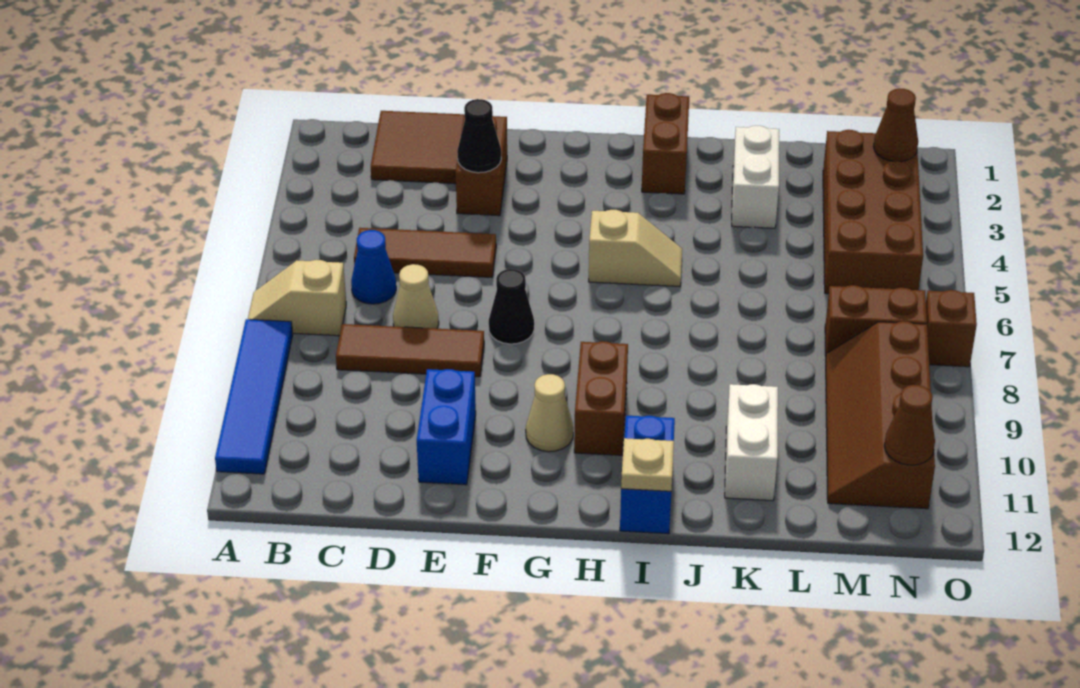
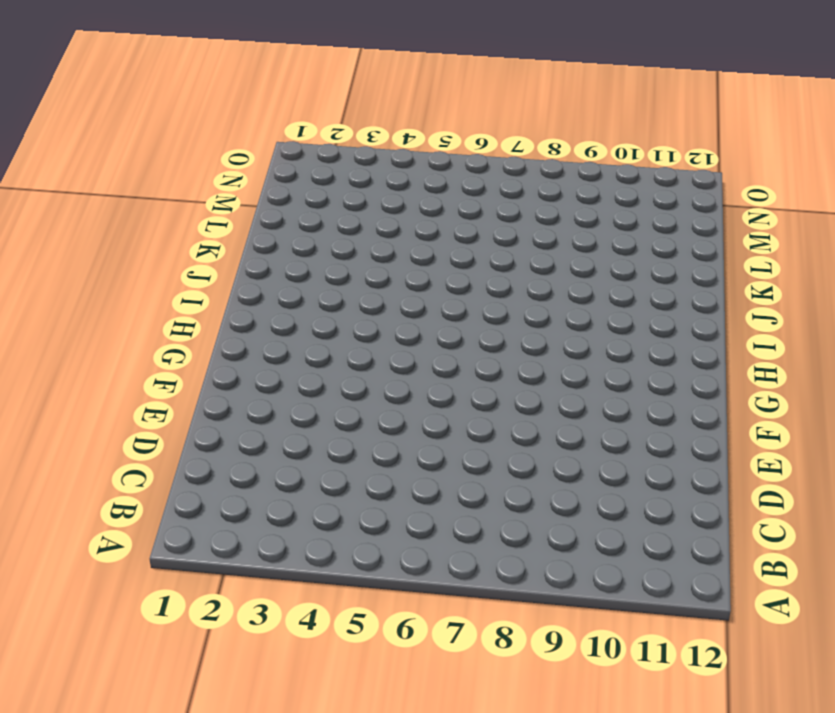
none -> tan 1x2 slope [248,260,346,336]
none -> blue 1x4 tile [215,319,293,474]
none -> brown 2x2 tile [371,111,465,184]

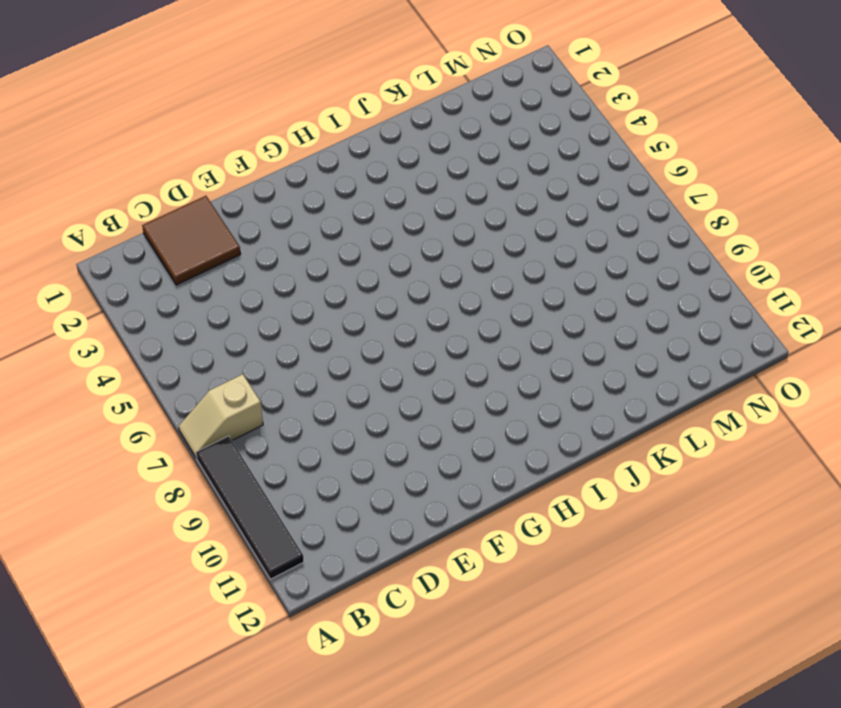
black 1x4 tile [196,436,304,579] -> blue 1x4 tile [215,319,293,474]
none -> brown 1x3 tile [354,228,496,277]
none -> blue 1x1 cone [351,230,396,304]
none -> brown 1x3 tile [336,324,484,377]

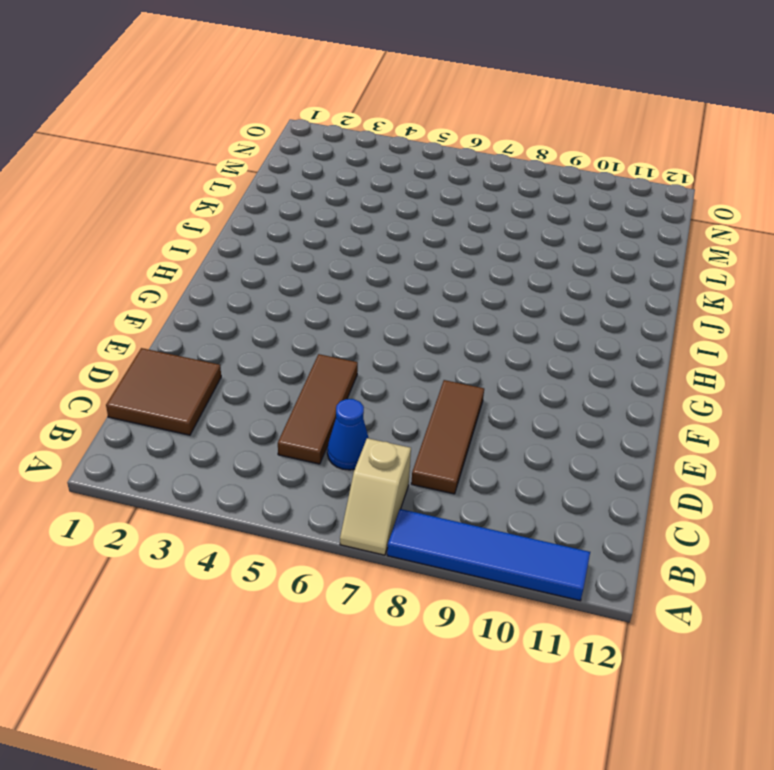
none -> tan 1x1 cone [393,264,439,329]
none -> brown 1x2 brick [456,115,507,216]
none -> blue 1x2 brick [417,369,476,485]

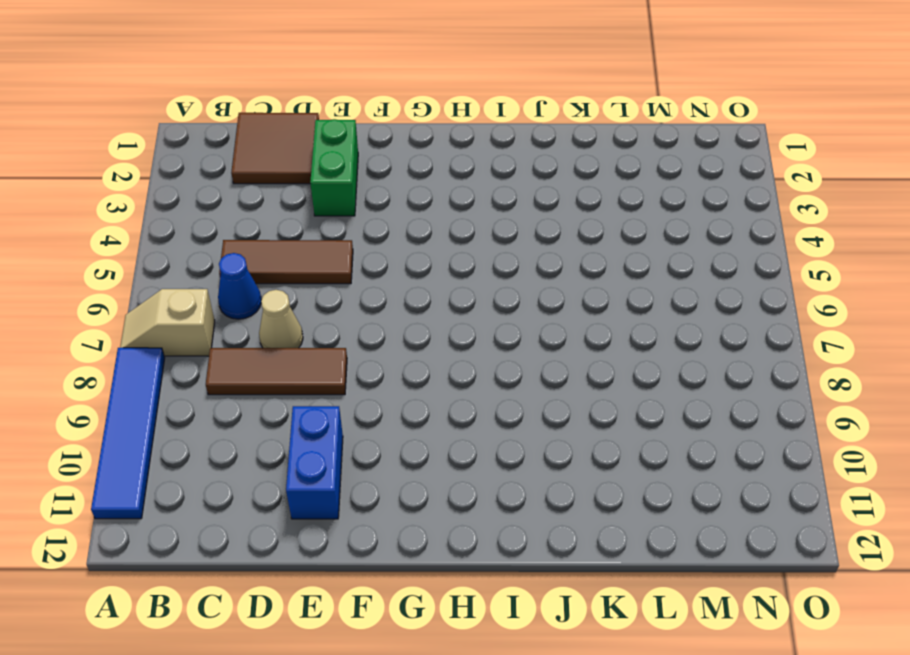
green 1x2 brick [310,119,358,216] -> brown 1x2 brick [456,115,507,216]
none -> black 1x1 cone [489,269,534,344]
none -> tan 1x1 cone [526,374,573,452]
none -> tan 1x2 slope [589,210,682,286]

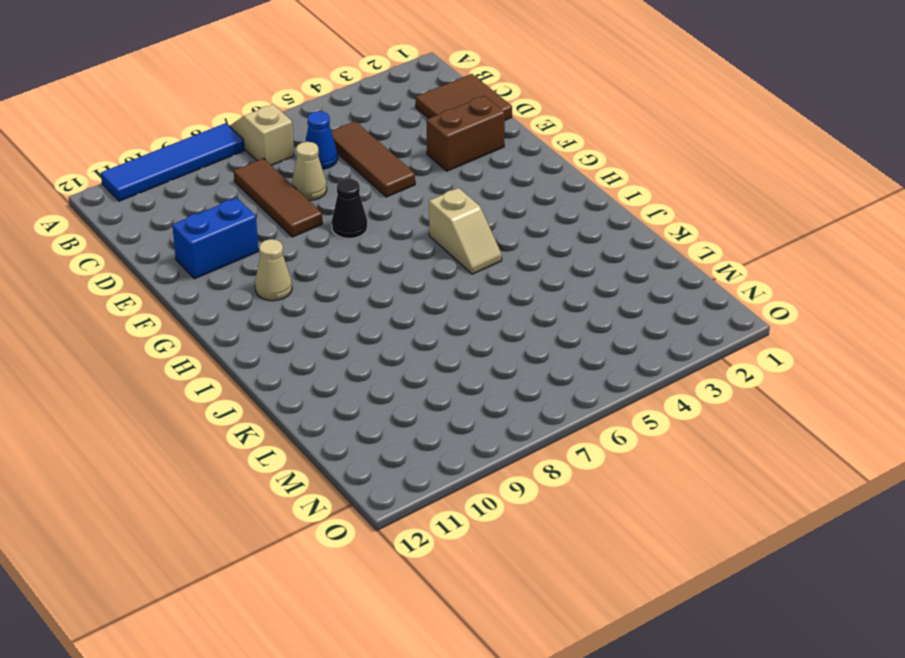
none -> brown 1x2 brick [574,341,628,455]
none -> brown 1x2 brick [642,93,689,194]
none -> blue 1x2 brick [620,416,675,534]

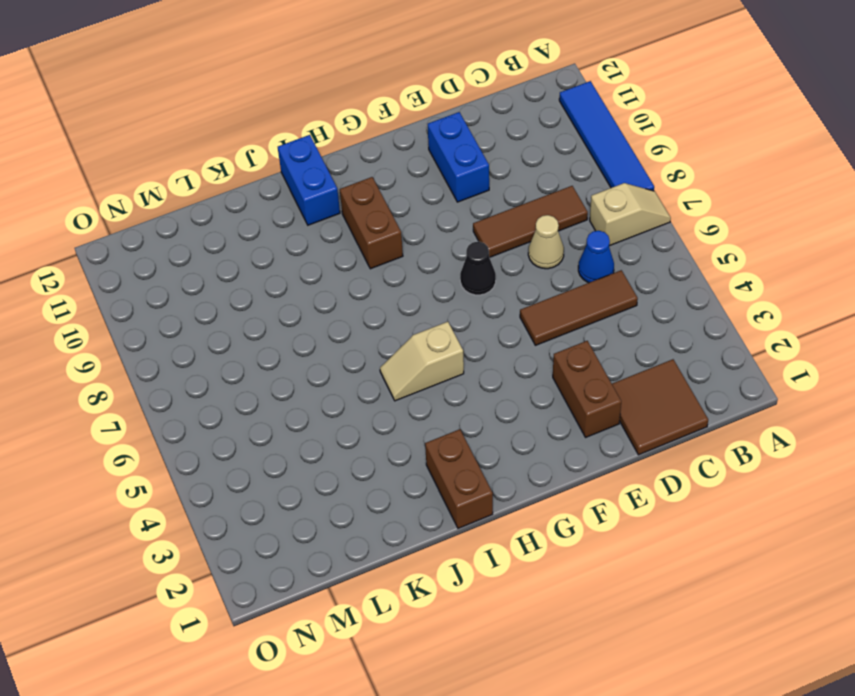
none -> tan 1x1 cone [526,374,573,452]
none -> white 1x2 brick [732,126,779,228]
none -> white 1x2 brick [725,384,778,501]

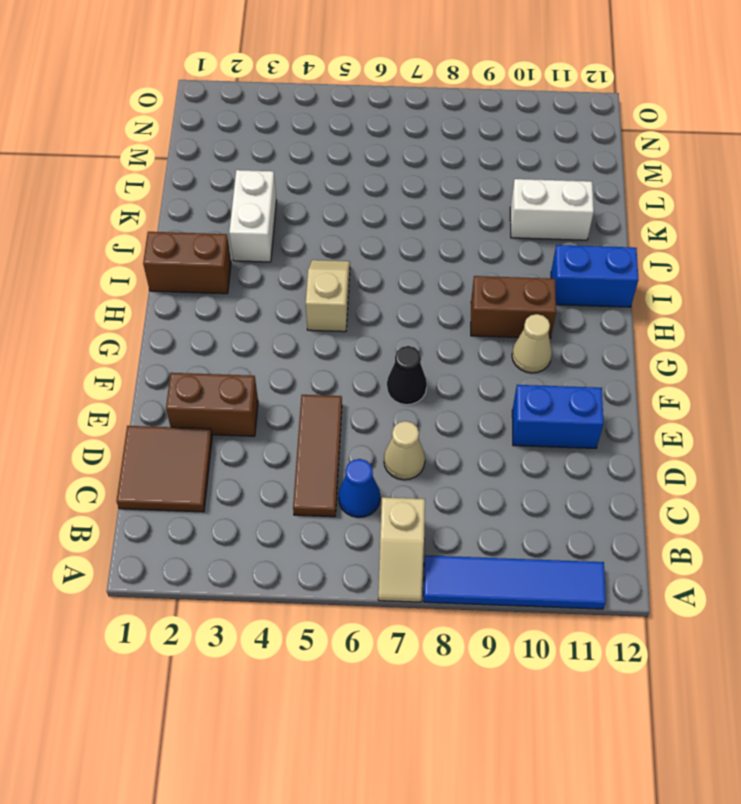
white 1x2 brick [229,170,277,262] -> white 1x2 brick turned to [732,126,779,228]
none -> brown 1x3 tile [336,324,484,377]
none -> brown 2x4 brick [823,130,923,294]
none -> brown 1x2 brick [825,285,927,356]

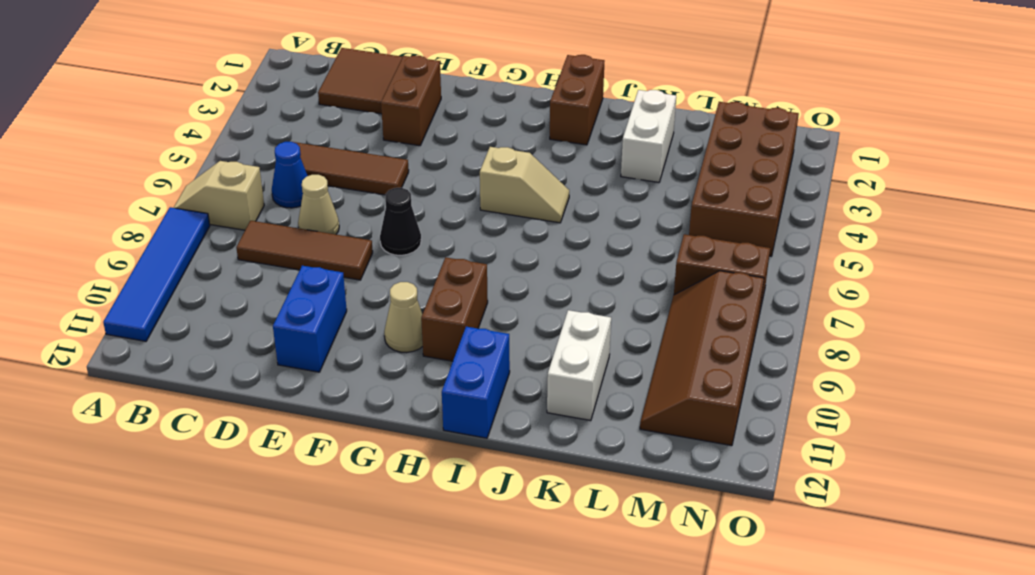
none -> brown 1x1 brick [926,290,977,367]
none -> black 1x1 cone [457,99,501,173]
none -> tan 1x1 plate [621,438,674,491]

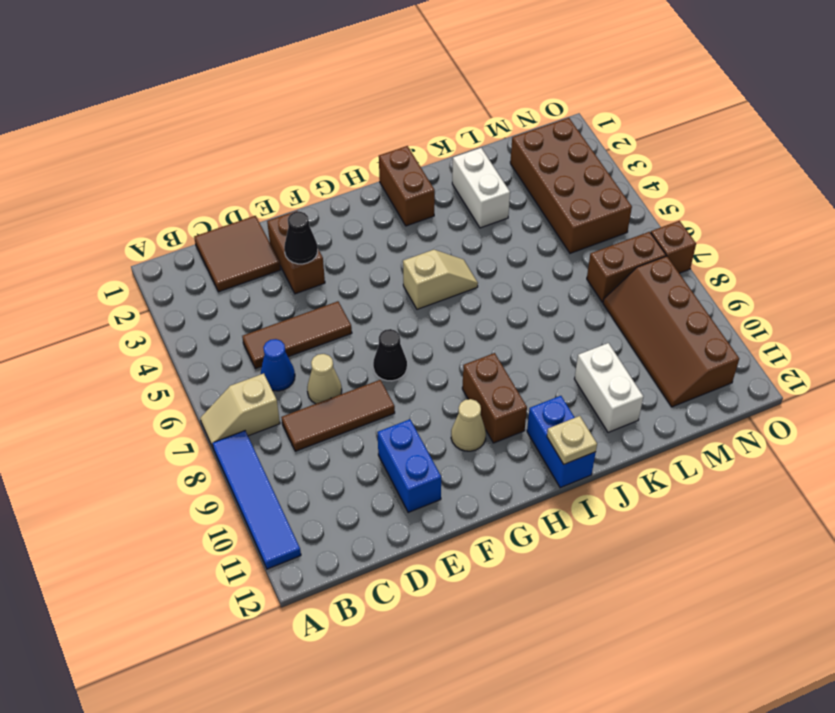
none -> brown 1x1 cone [874,88,918,162]
none -> brown 1x1 cone [884,385,935,465]

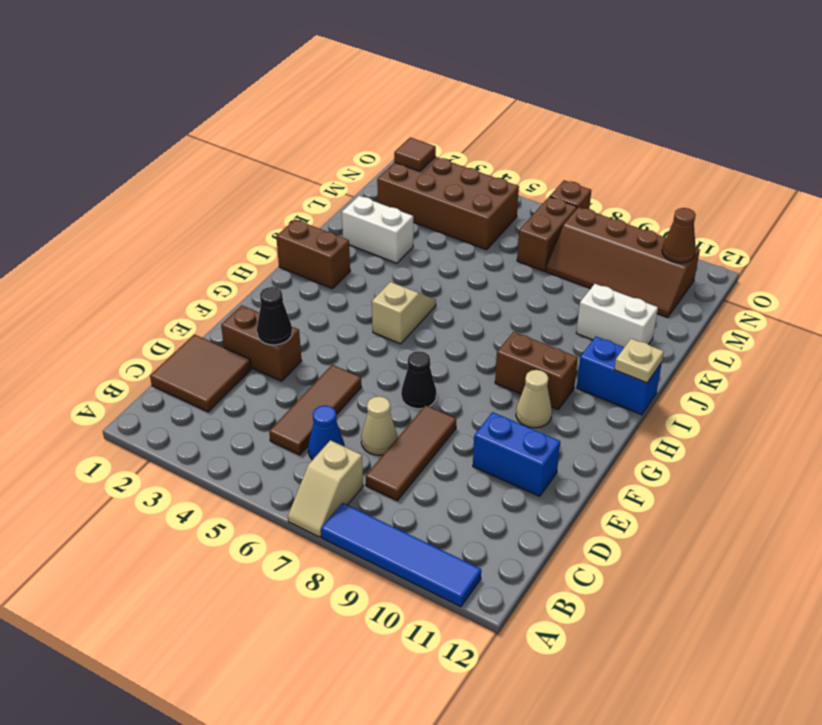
brown 1x1 tile [394,138,436,171] -> brown 1x1 cone [874,88,918,162]

